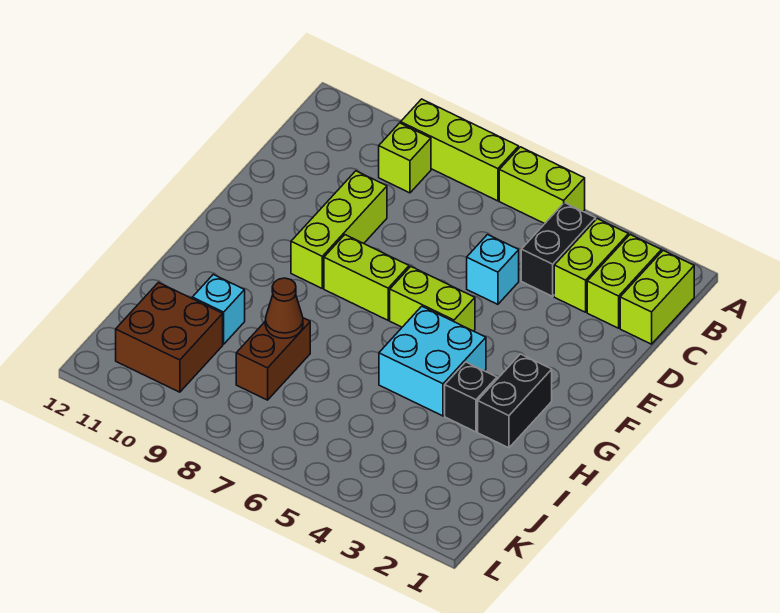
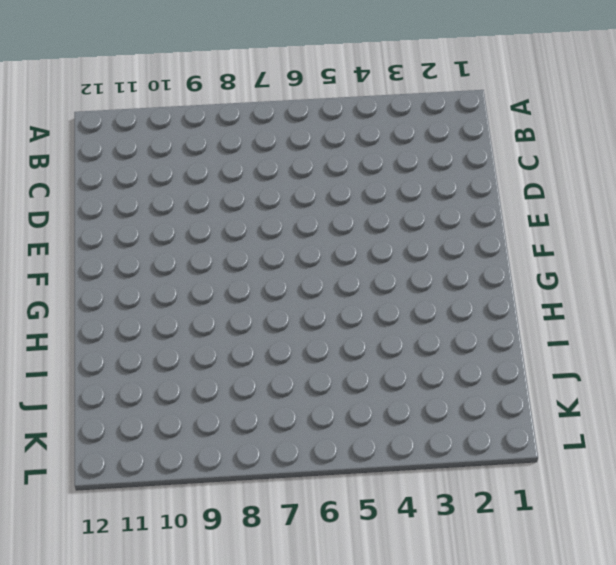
none -> lime 1x2 brick [499,147,585,224]
none -> lime 1x3 brick [401,99,519,201]
none -> lime 1x2 brick [620,251,694,344]

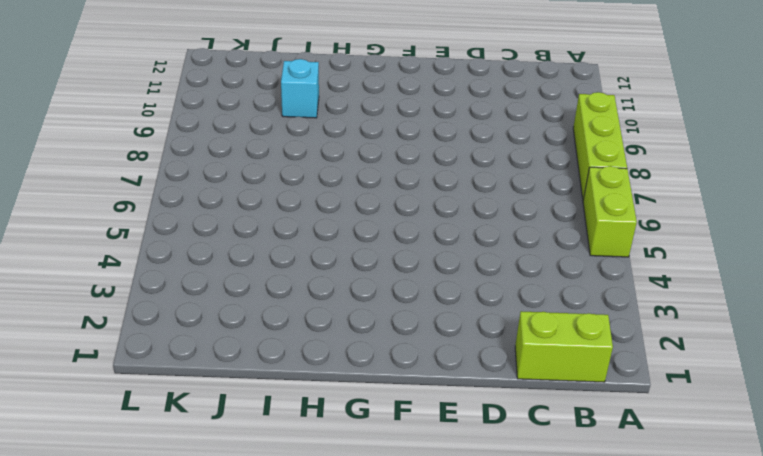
none -> lime 1x2 brick [587,235,661,328]
none -> lime 1x2 brick [554,219,628,312]
none -> black 1x2 brick [521,203,596,296]

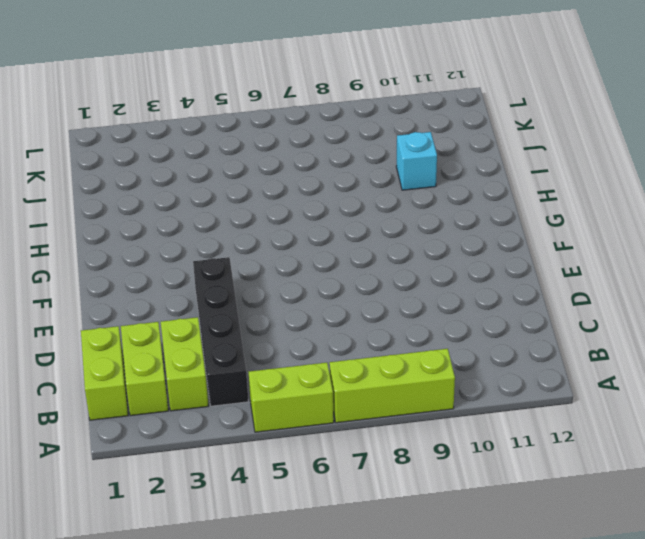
black 1x4 brick [193,257,248,406] -> black 1x2 brick [521,203,596,296]
none -> lime 1x1 brick [379,123,431,193]
none -> cyan 1x1 brick [467,235,519,304]
none -> lime 1x3 brick [291,171,387,288]

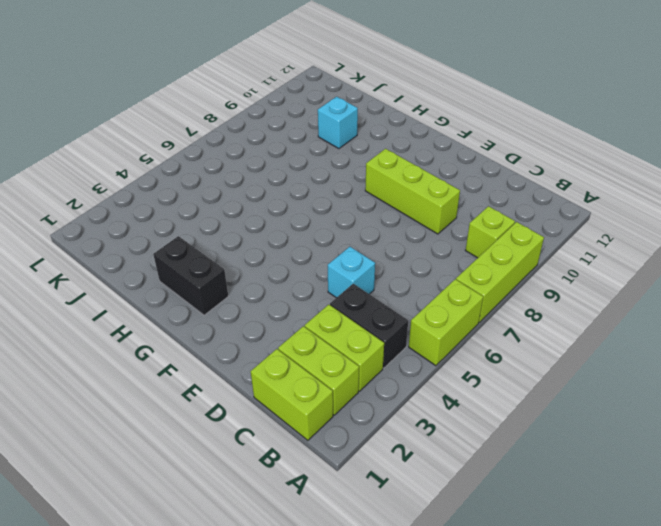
none -> lime 1x2 brick [390,267,475,331]
none -> lime 1x2 brick [324,235,409,320]
none -> cyan 2x2 brick [379,306,486,416]

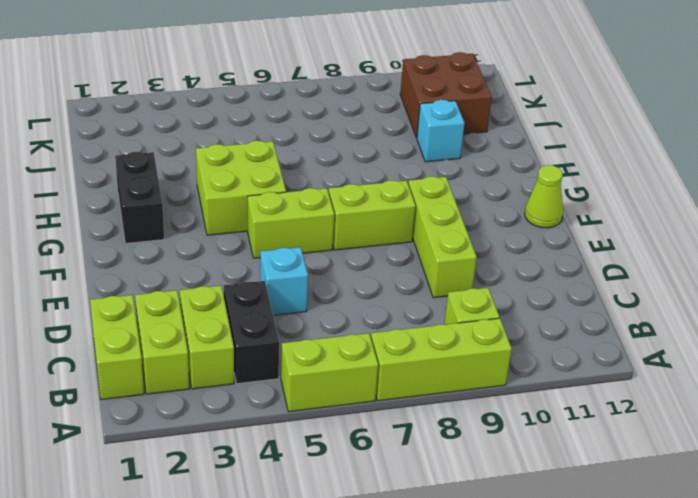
lime 1x1 cone [525,165,563,228] -> none
lime 2x2 brick [196,141,286,235] -> cyan 2x2 brick [379,306,486,416]
none -> black 1x1 brick [445,362,497,432]
none -> brown 1x2 brick [236,318,310,400]
none -> brown 1x1 cone [265,278,303,338]

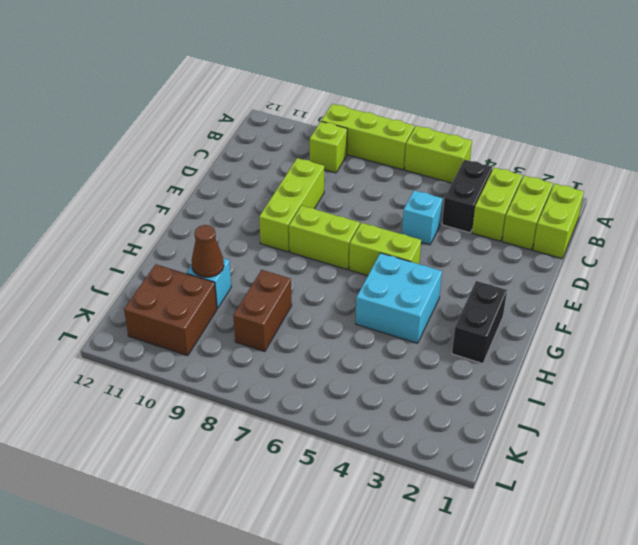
brown 1x1 cone [192,225,224,277] -> brown 1x1 cone moved to [265,278,303,338]
none -> black 1x1 brick [445,362,497,432]

